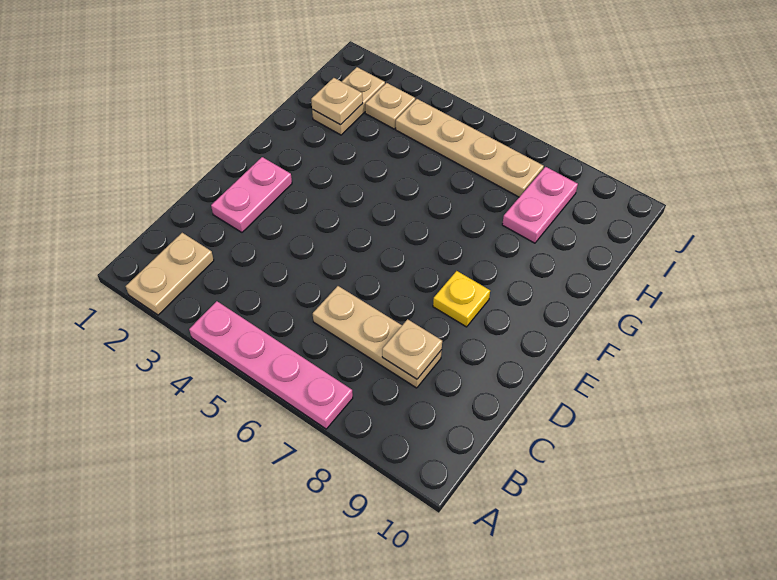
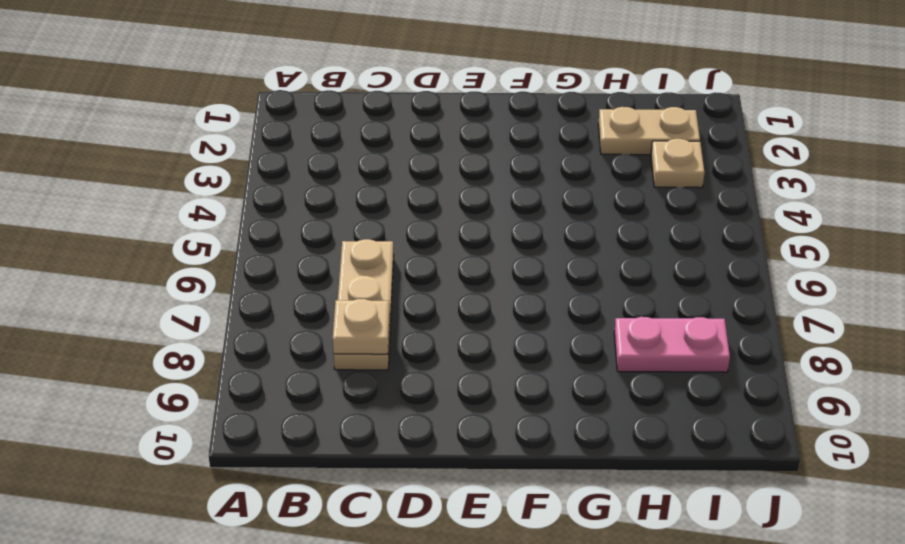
none -> tan 1x2 plate [126,233,214,315]
none -> pink 1x4 plate [189,301,353,429]

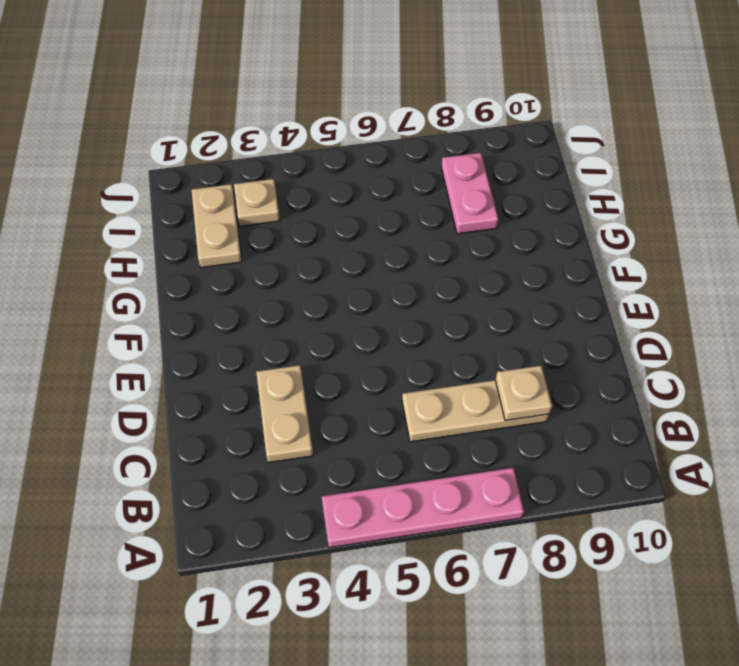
tan 1x2 plate [256,365,313,463] -> tan 1x2 plate moved to [126,233,214,315]
none -> pink 1x2 plate [211,157,292,232]
none -> yellow 1x1 plate [433,271,490,327]

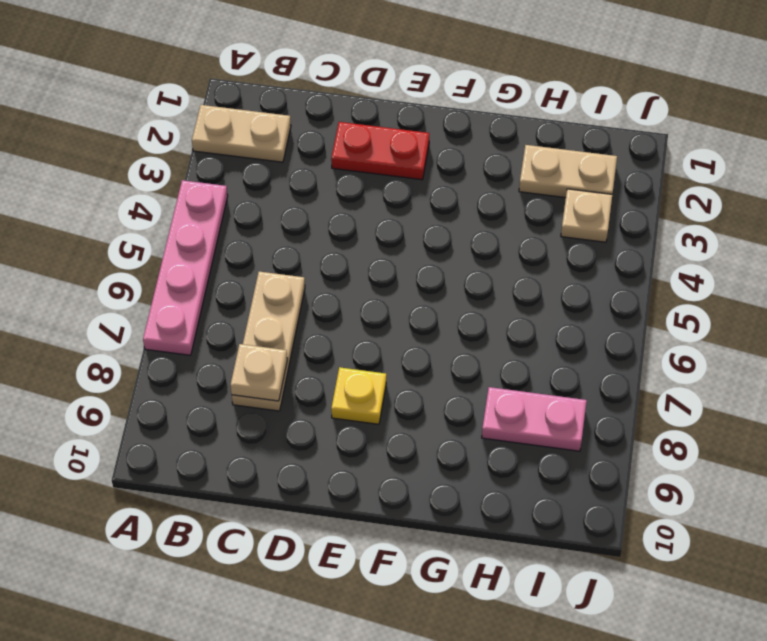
red 1x2 plate [331,122,429,180] -> pink 1x2 plate [211,157,292,232]
none -> tan 1x4 plate [396,99,544,197]
none -> tan 1x1 plate [311,78,363,125]

